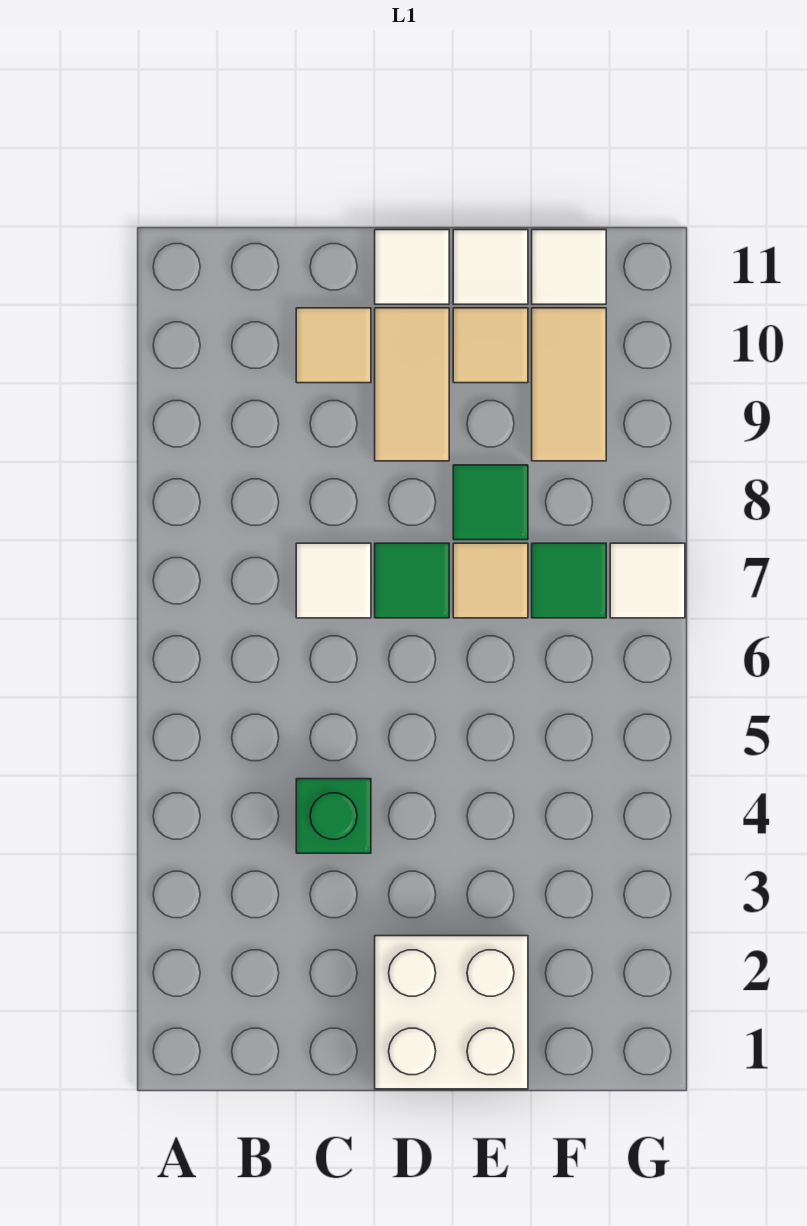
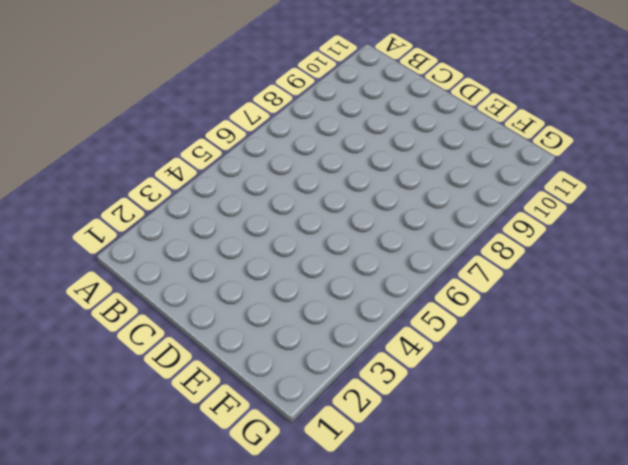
none -> green 1x1 brick [296,779,371,853]
none -> white 1x1 tile [296,543,371,618]
none -> tan 1x1 tile [296,308,371,383]

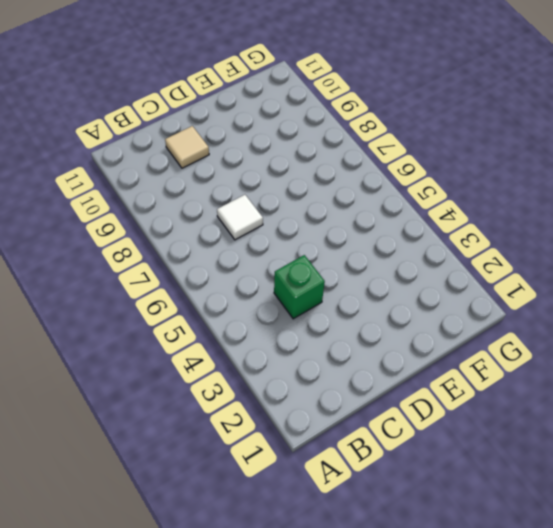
none -> white 2x2 brick [375,936,528,1089]
none -> green 1x1 tile [375,543,449,618]
none -> tan 1x2 tile [375,308,449,461]

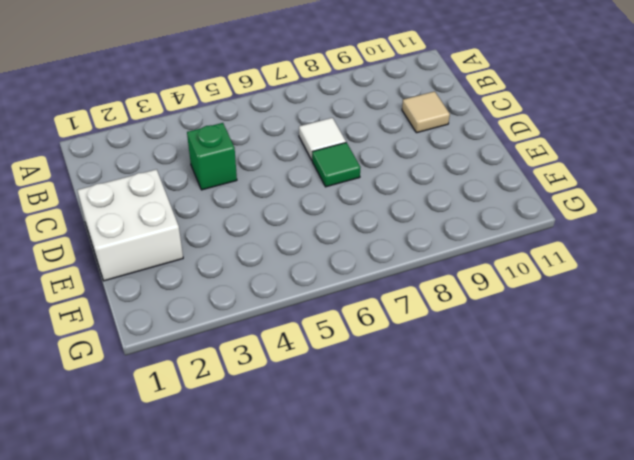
none -> tan 1x2 tile [375,308,449,461]
none -> white 1x1 tile [375,230,449,304]
none -> tan 1x1 tile [453,543,528,618]

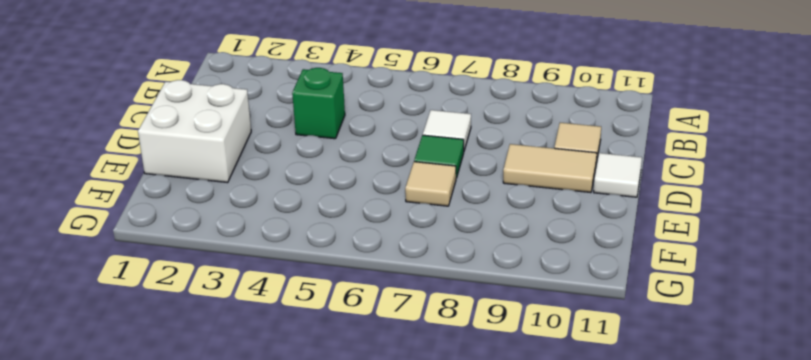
none -> green 1x1 tile [453,465,528,540]
none -> tan 1x1 tile [453,308,528,383]
none -> white 1x1 tile [453,230,528,304]

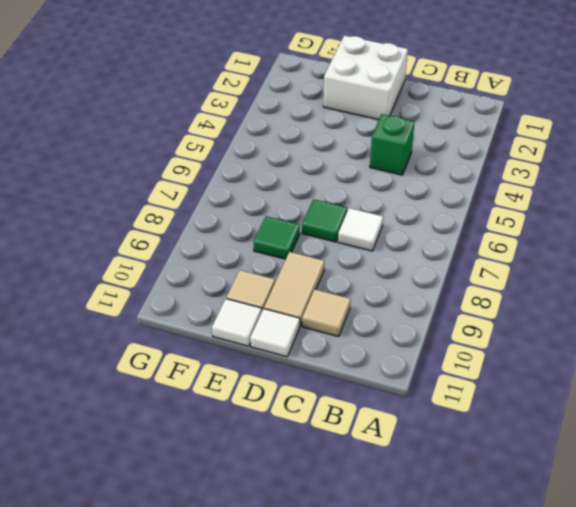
none -> tan 1x1 tile [453,543,528,618]
none -> green 1x1 tile [532,543,606,618]
none -> tan 1x2 tile [532,308,606,461]

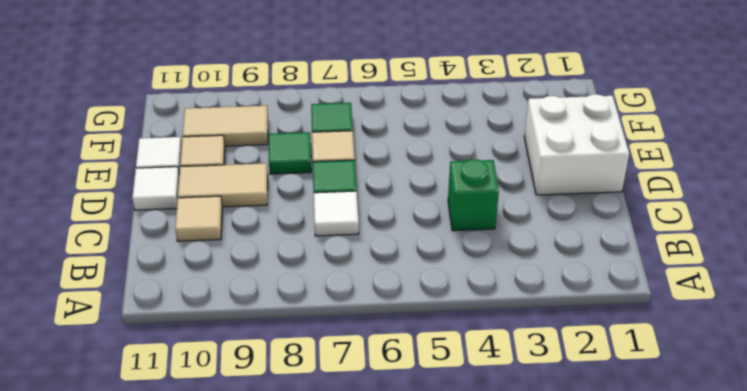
none -> white 1x1 tile [532,230,606,304]
none -> white 1x1 tile [610,543,685,618]

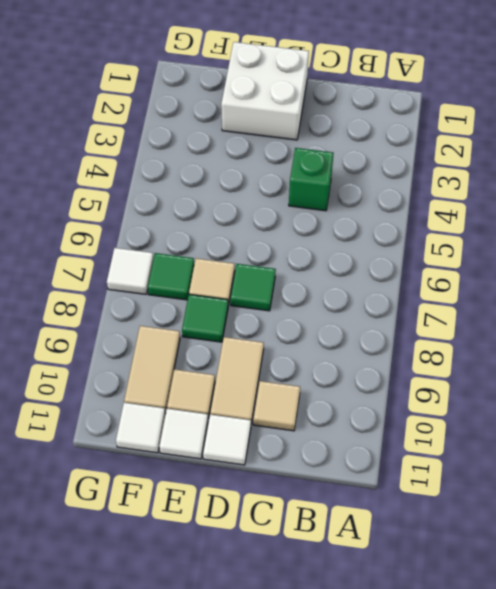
none -> white 1x1 tile [296,543,371,618]

